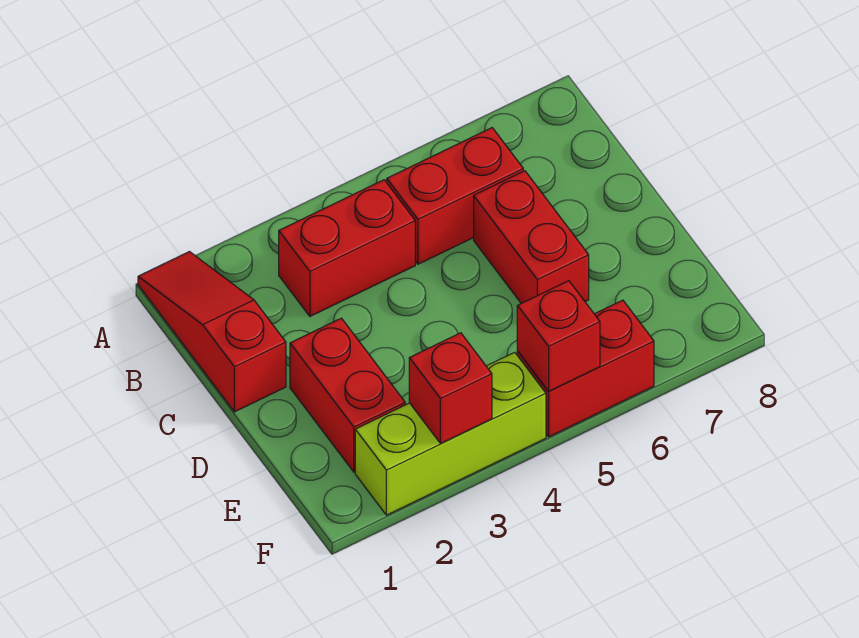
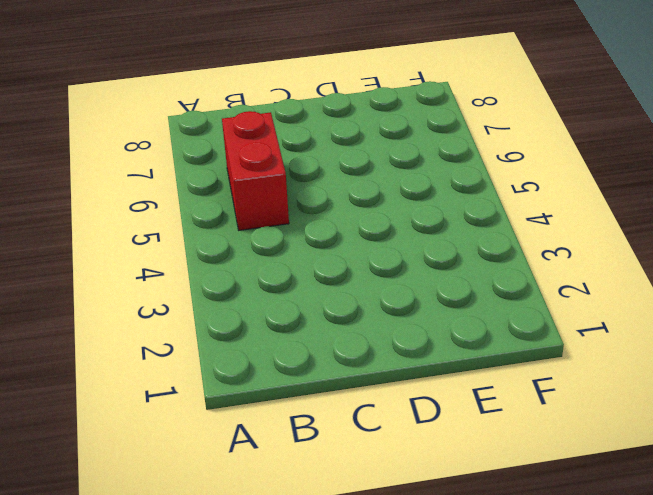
none -> red 1x3 slope [138,252,286,412]
none -> red 1x2 brick [279,180,415,316]

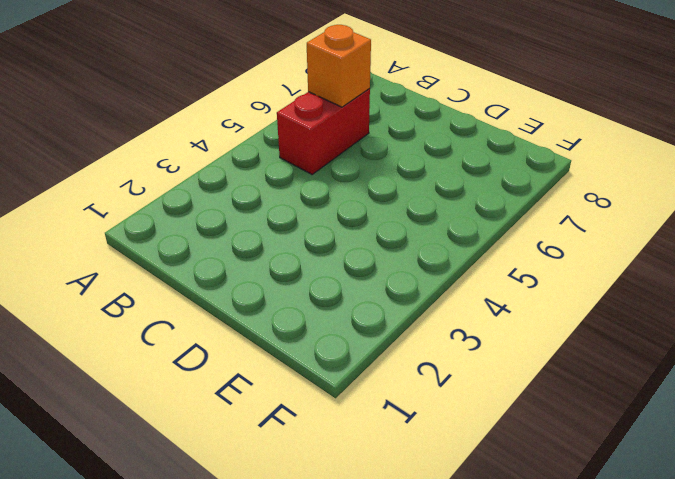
orange 1x1 brick [307,25,371,107] -> none
none -> red 1x3 slope [138,252,286,412]
none -> red 1x2 brick [279,180,415,316]

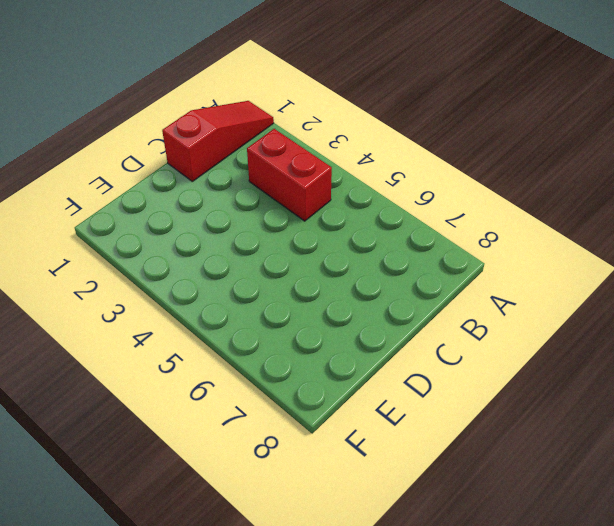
none -> red 1x2 brick [387,128,523,264]
none -> red 1x2 brick [474,171,589,303]

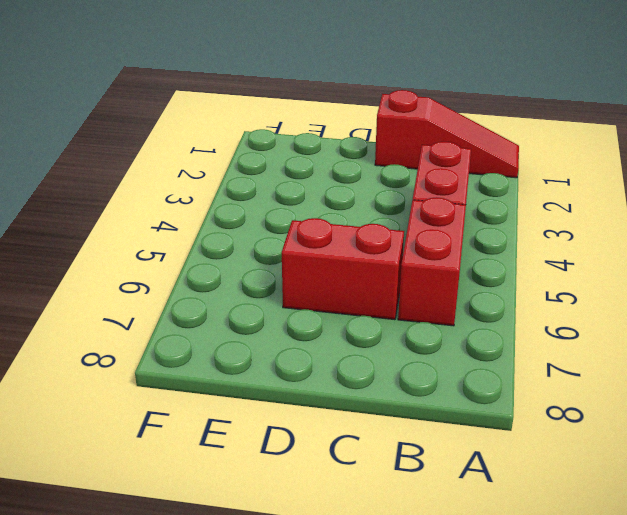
none -> red 1x2 brick [290,318,405,472]
none -> lime 1x3 brick [355,352,546,515]

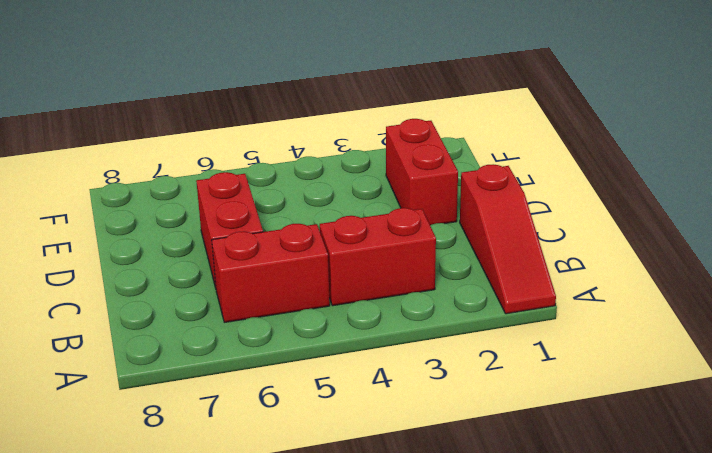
none -> lime 1x3 brick [355,352,546,515]
none -> red 1x2 brick [517,300,654,437]

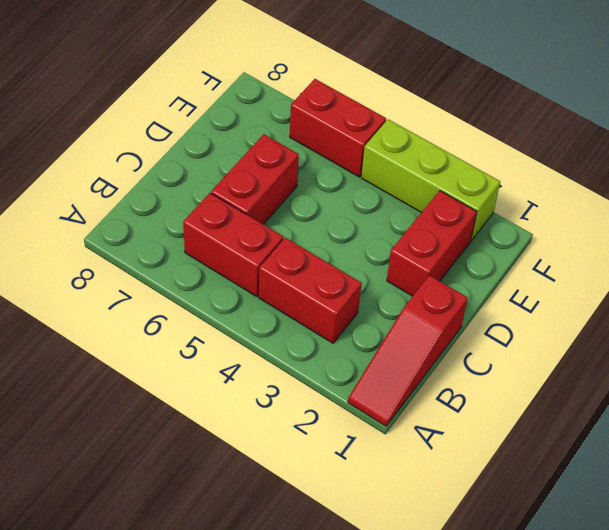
none -> red 1x1 brick [409,333,492,444]
none -> red 1x1 brick [517,281,600,391]

